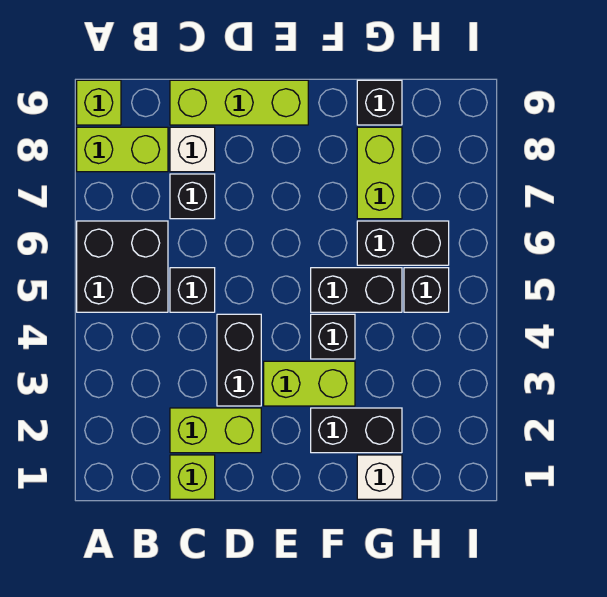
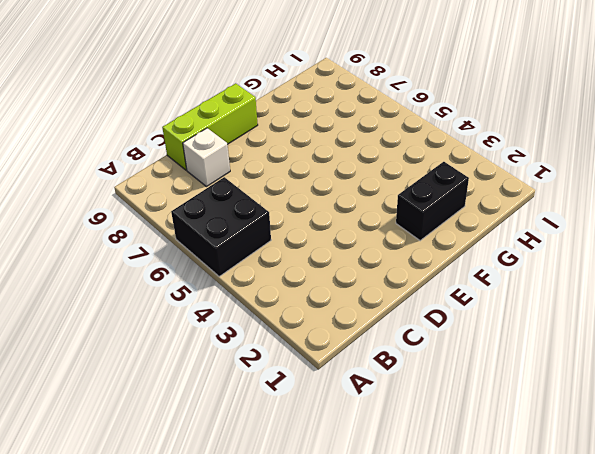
none -> lime 1x2 brick [77,127,168,172]
none -> lime 1x1 brick [77,80,121,125]
none -> lime 1x1 brick [170,455,215,499]

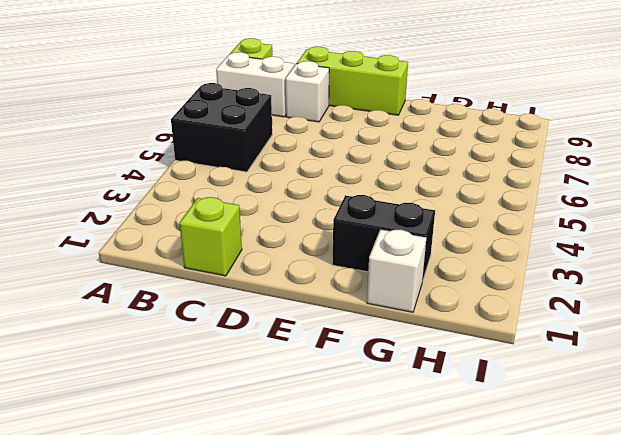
white 1x2 brick [216,52,295,117] -> lime 1x2 brick [77,127,168,172]
none -> lime 1x2 brick [170,408,261,453]
none -> black 1x1 brick [170,268,215,312]
none -> black 1x1 brick [170,174,215,219]

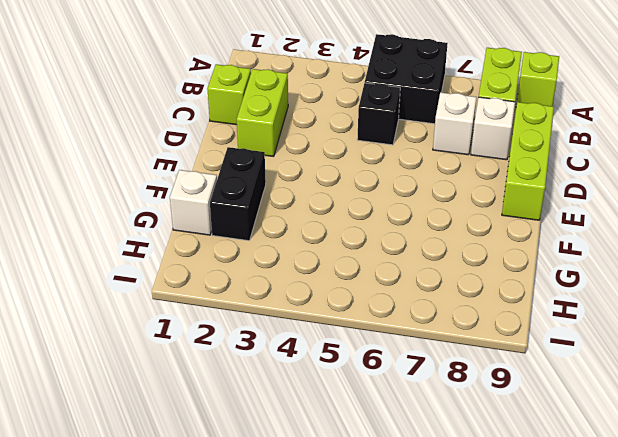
white 1x1 brick [433,92,477,155] -> black 1x1 brick [170,174,215,219]
none -> black 1x2 brick [217,314,261,406]
none -> lime 1x2 brick [264,361,355,406]
none -> black 1x1 brick [311,314,355,359]

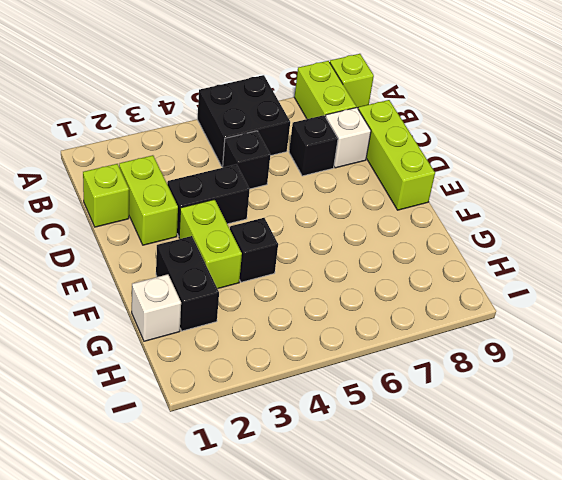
none -> black 1x2 brick [311,268,402,312]
none -> black 1x2 brick [357,221,449,265]
none -> lime 1x2 brick [357,127,402,219]

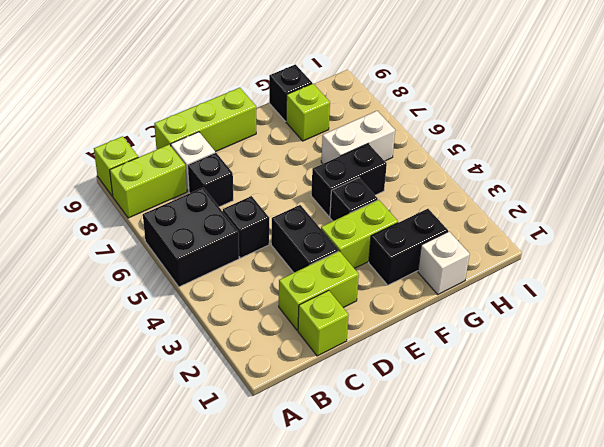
white 1x2 brick [321,111,395,164] -> black 1x2 brick [357,221,449,265]
lime 1x1 brick [286,84,330,141] -> lime 1x2 brick [357,127,402,219]
none -> black 1x1 brick [404,268,449,312]

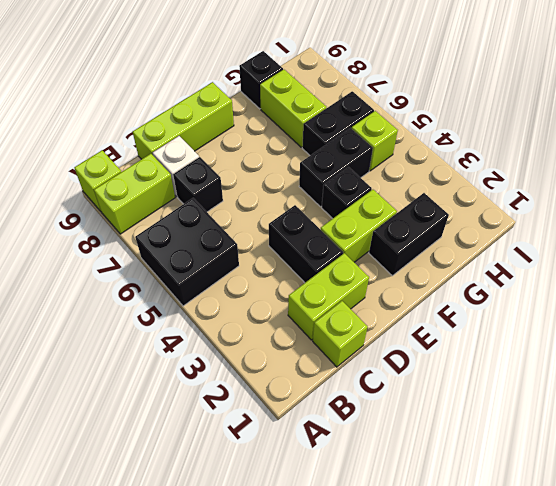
lime 1x1 brick [352,111,398,171] -> black 1x1 brick [404,268,449,312]
none -> black 1x1 brick [170,268,215,312]
none -> white 1x1 brick [357,455,402,499]

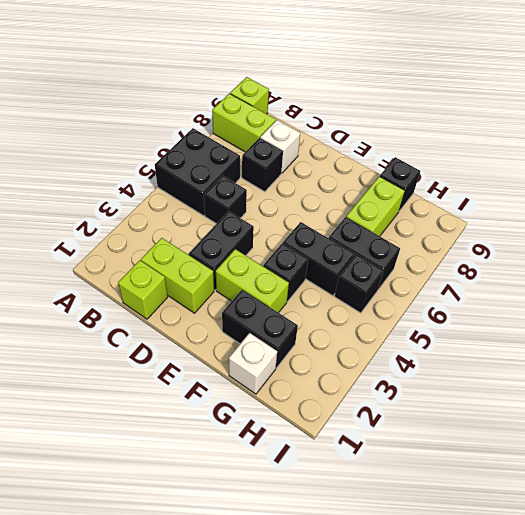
none -> lime 1x3 brick [170,80,308,125]

